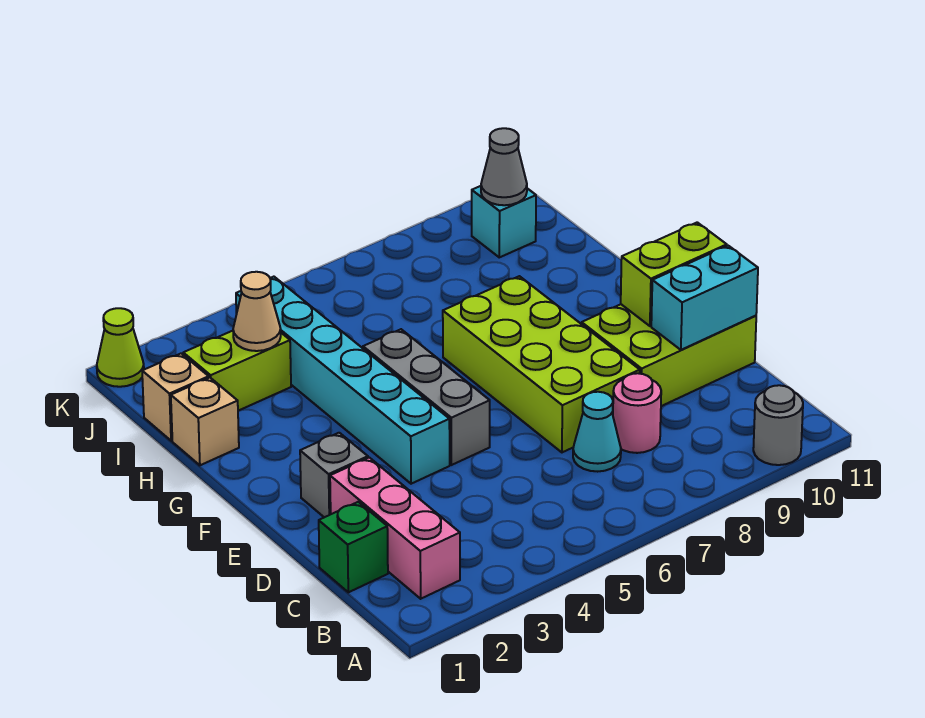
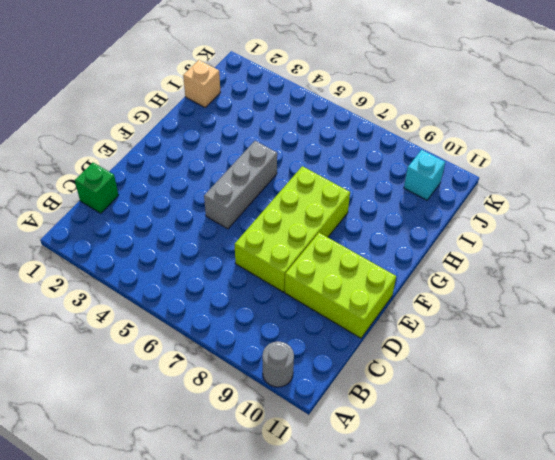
none -> pink 1x3 brick [330,458,460,599]
none -> cyan 1x1 cone [573,392,621,472]
none -> pink 1x1 round brick [613,373,661,453]

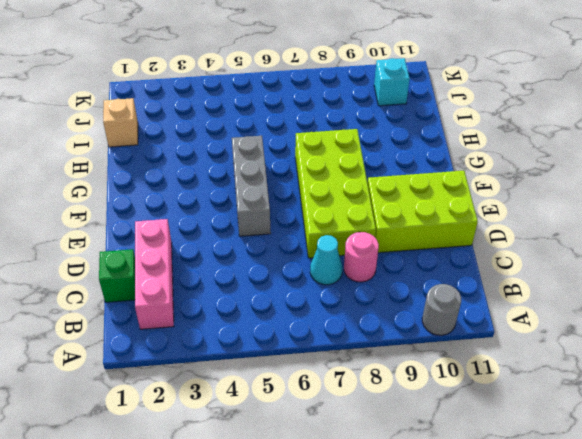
none -> grey 1x1 brick [300,433,368,517]
none -> cyan 1x6 brick [236,277,450,484]
none -> tan 1x1 brick [171,378,239,465]

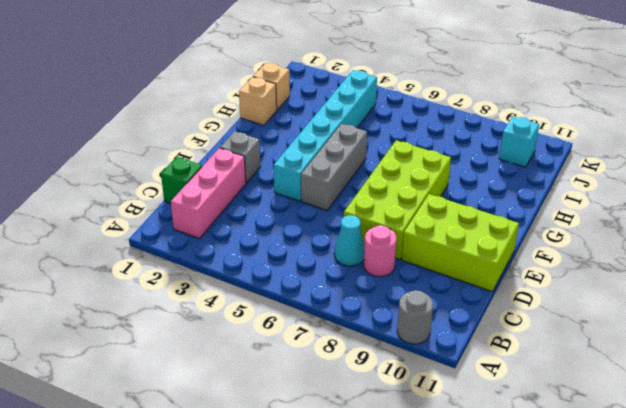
none -> lime 1x2 brick [183,331,291,411]
none -> lime 1x1 cone [97,308,144,387]
none -> cyan 1x2 brick [651,246,758,350]

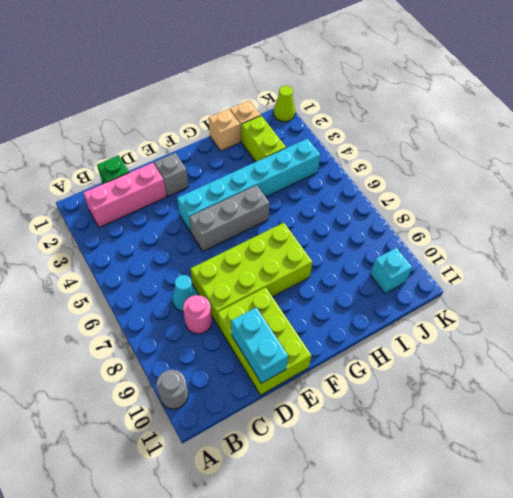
none -> lime 1x2 brick [621,222,727,326]
none -> tan 1x1 cone [233,272,281,351]
none -> grey 1x1 cone [481,128,527,205]

